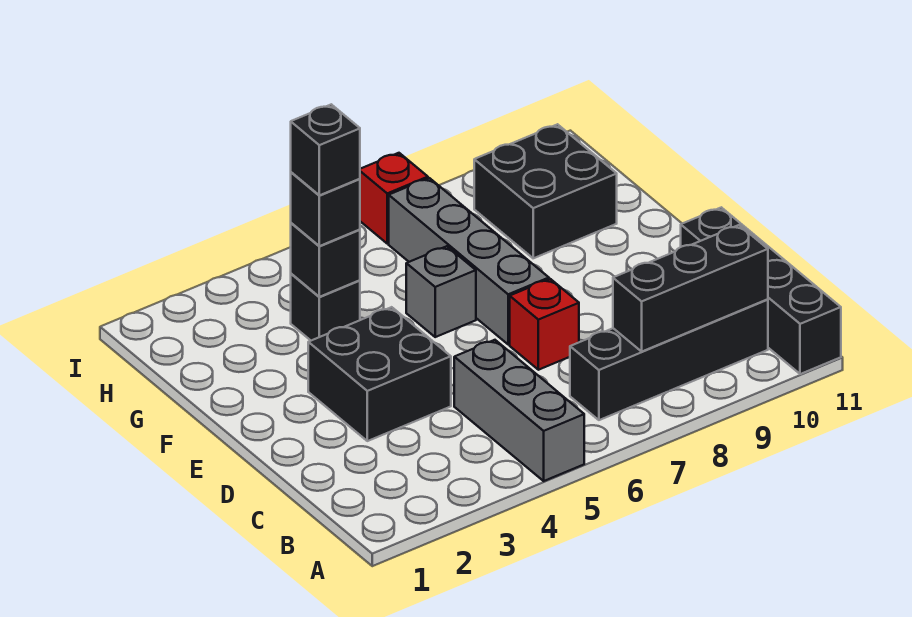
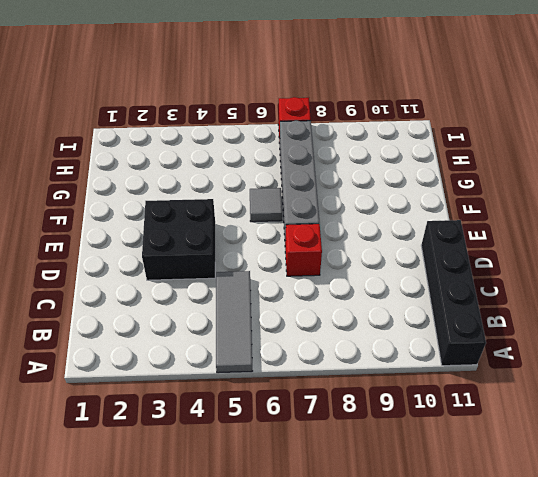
grey 1x3 tile [216,271,252,373] -> grey 1x3 brick [454,340,584,481]
grey 1x1 tile [250,188,282,222] -> grey 1x1 brick [406,246,476,337]
none -> black 1x4 brick [570,299,768,420]
none -> black 1x1 brick [291,274,360,341]
none -> black 2x2 brick [474,124,617,258]

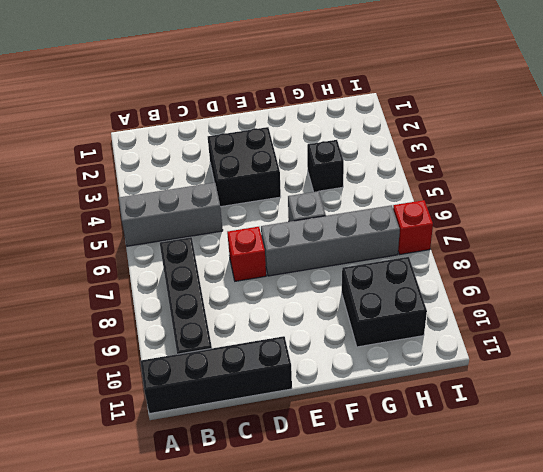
none -> black 1x3 brick [613,225,768,351]
none -> black 1x1 brick [291,223,360,297]
none -> black 1x1 brick [291,172,360,246]

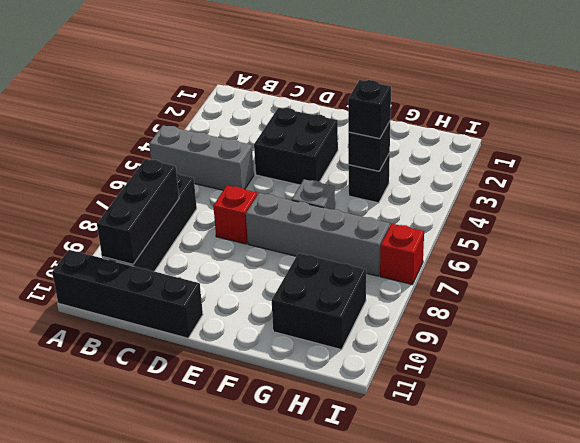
none -> black 1x1 brick [291,104,360,195]

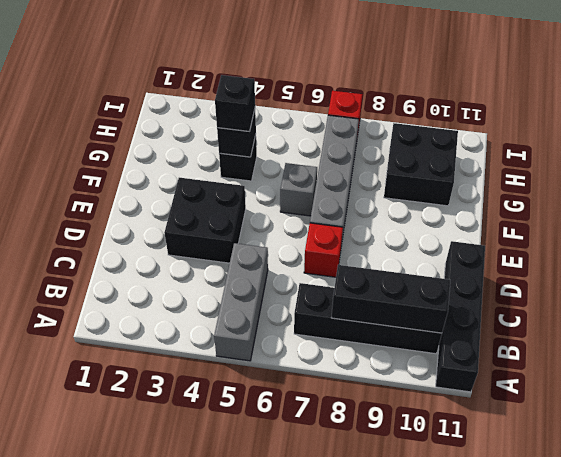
none -> black 1x1 brick [291,104,360,195]

